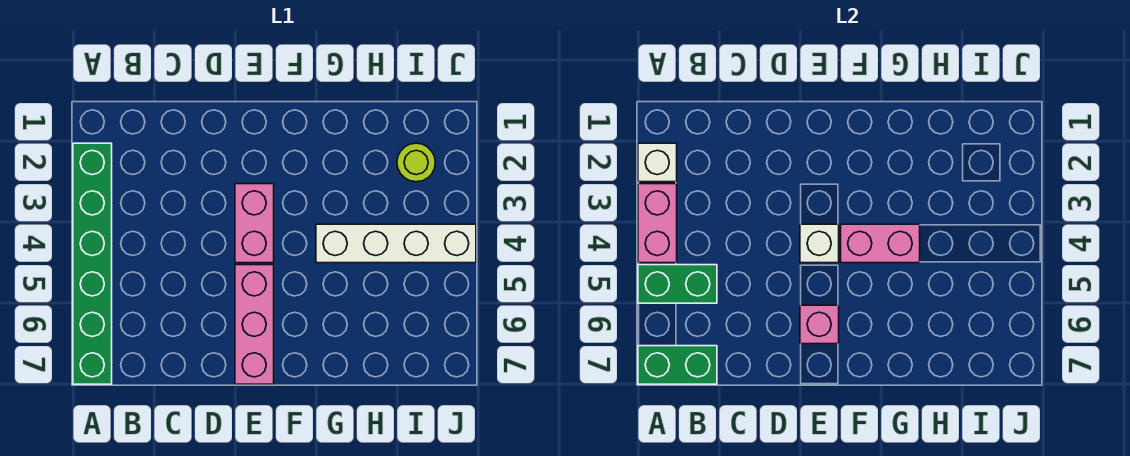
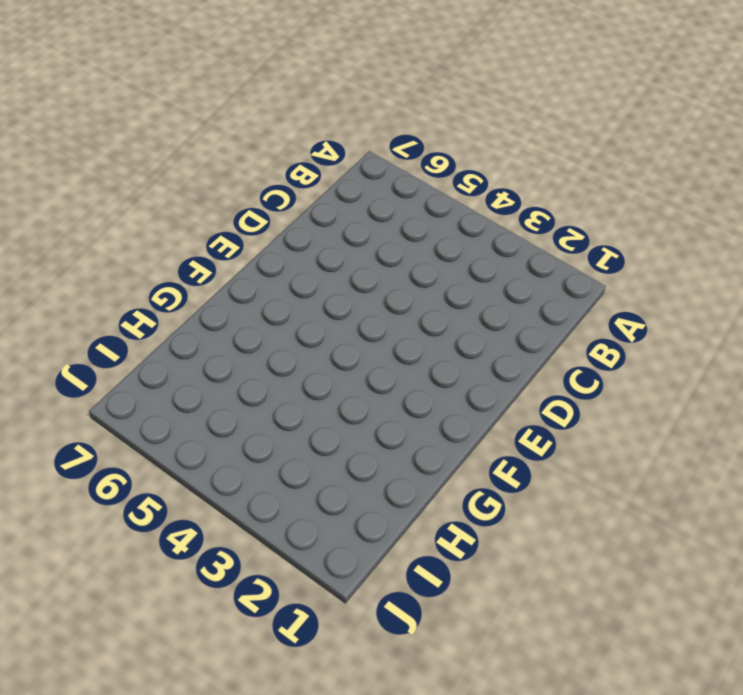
none -> green 1x6 brick [73,143,112,384]
none -> pink 1x2 brick [235,184,274,263]
none -> pink 1x3 brick [235,265,274,384]

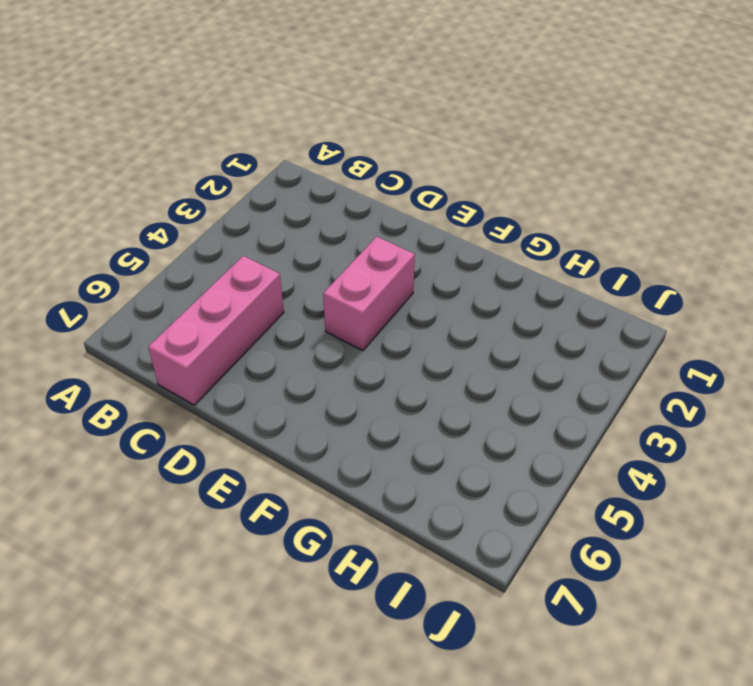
pink 1x3 brick [148,256,284,405] -> pink 1x3 brick moved to [235,265,274,384]
none -> green 1x6 brick [73,143,112,384]
none -> white 1x4 brick [316,224,476,263]
none -> lime 1x1 round brick [397,143,435,182]

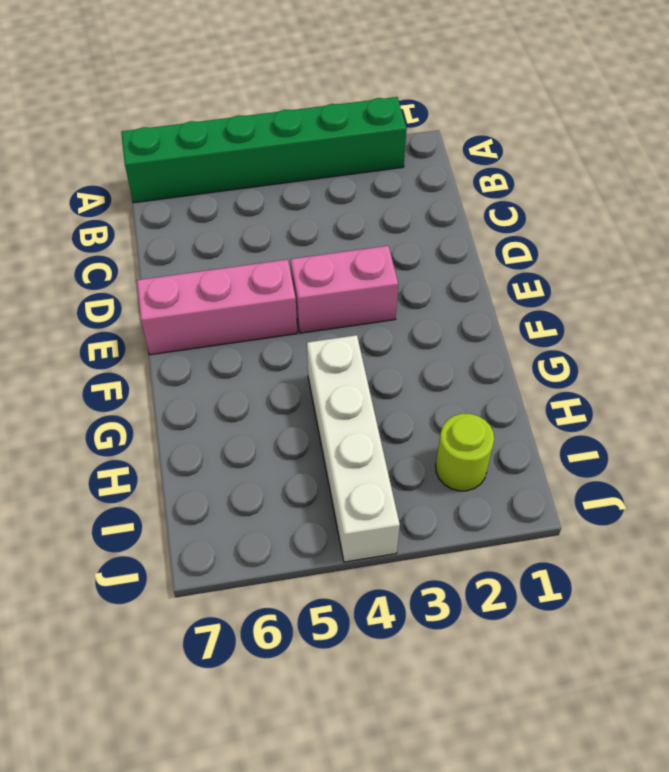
none -> white 1x1 brick [638,143,677,182]
none -> pink 1x2 brick [638,184,677,263]
none -> green 1x2 brick [638,265,717,303]

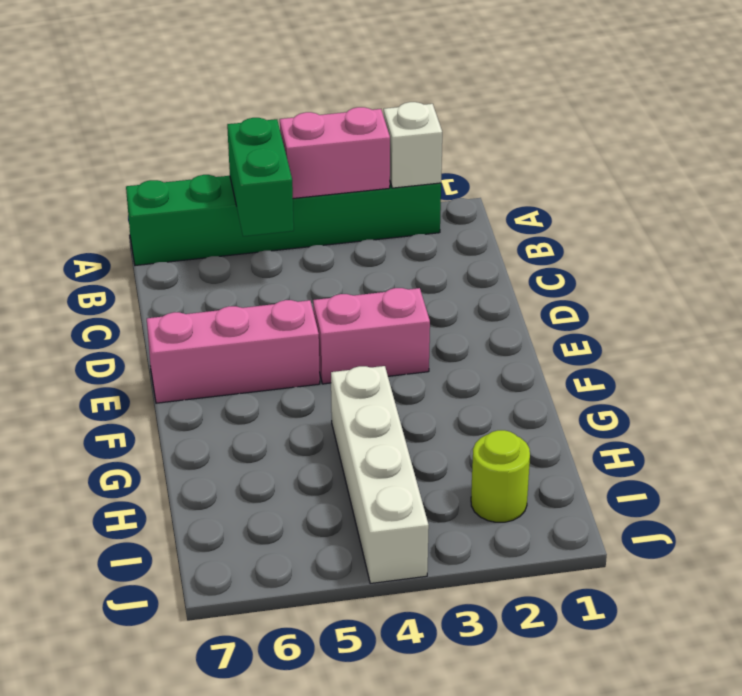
none -> green 1x2 brick [638,346,717,384]
none -> white 1x1 brick [800,224,839,263]
none -> pink 1x1 brick [800,305,839,344]

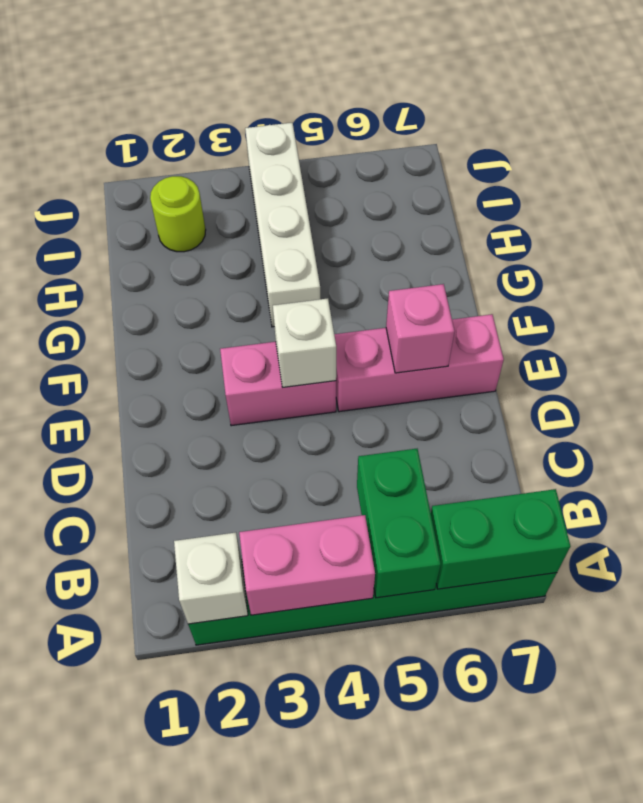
green 1x2 brick [431,489,570,589] -> green 1x2 brick turned to [638,346,717,384]
none -> pink 1x2 brick [841,224,920,263]

